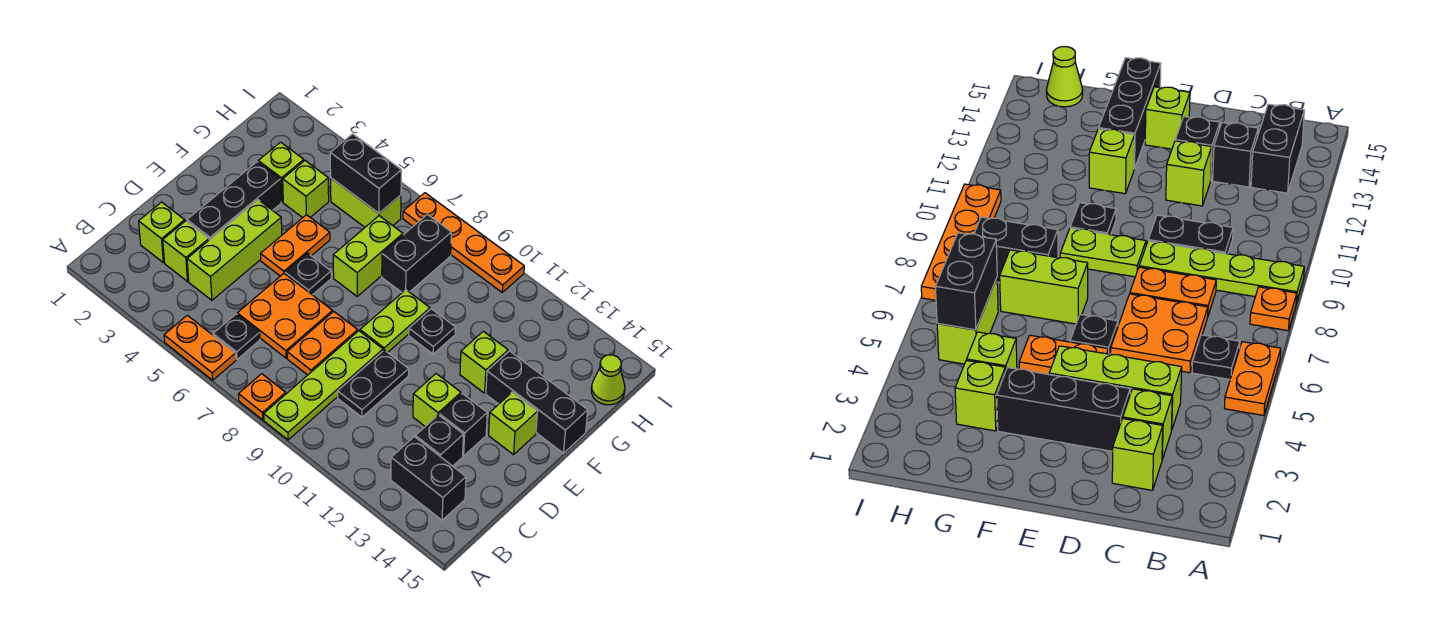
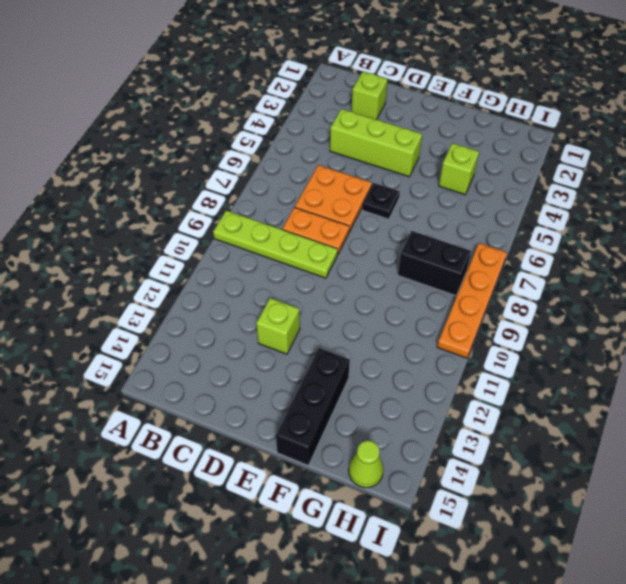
none -> orange 1x2 plate [164,315,236,380]
none -> orange 1x1 plate [239,374,286,420]
none -> black 1x1 plate [213,314,260,359]
none -> black 1x2 brick [391,437,466,520]

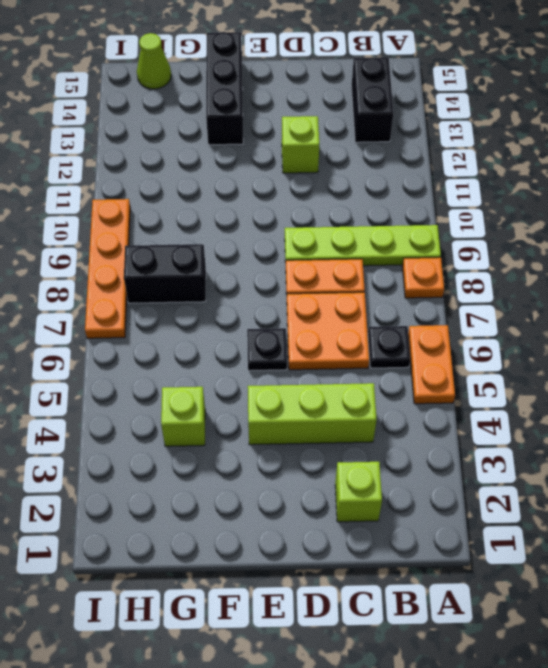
none -> lime 1x1 brick [163,221,209,281]
none -> black 1x2 plate [338,350,409,417]
none -> black 1x1 brick [415,415,463,466]
none -> black 1x3 brick [187,162,281,240]

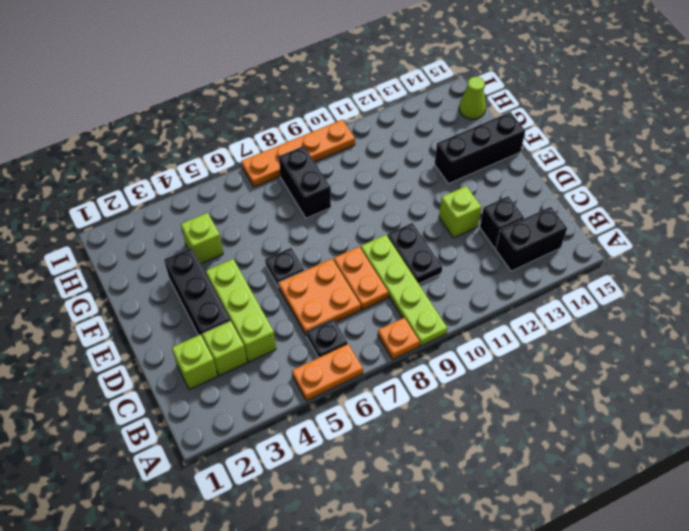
none -> black 1x1 brick [439,393,487,456]
none -> orange 1x2 plate [261,215,330,276]
none -> lime 1x2 plate [360,290,430,352]
none -> lime 1x1 brick [489,392,538,455]

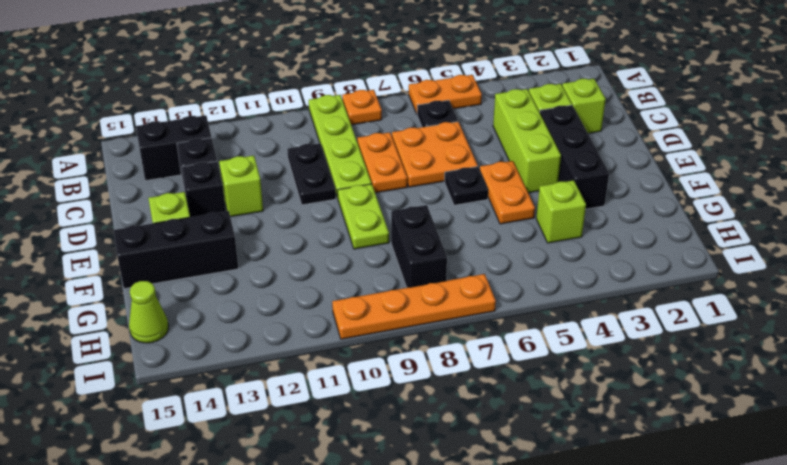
none -> lime 1x2 brick [333,216,403,296]
none -> black 1x1 plate [409,309,456,354]
none -> lime 1x1 brick [460,331,508,393]
none -> lime 1x1 brick [258,142,304,202]

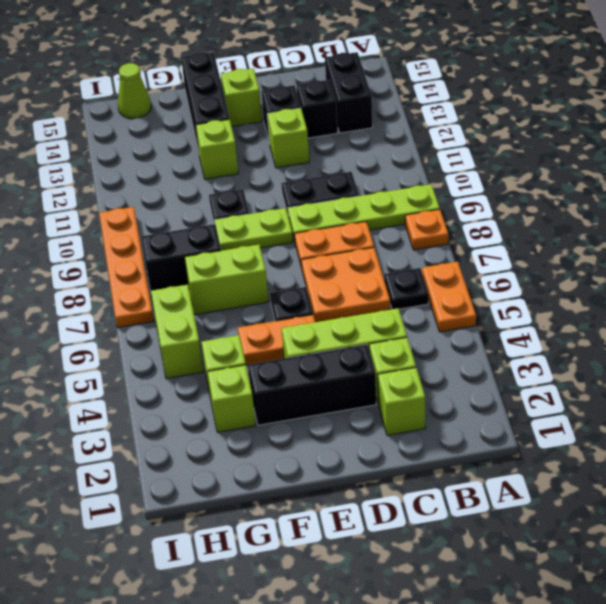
none -> black 1x2 brick [330,134,401,213]

